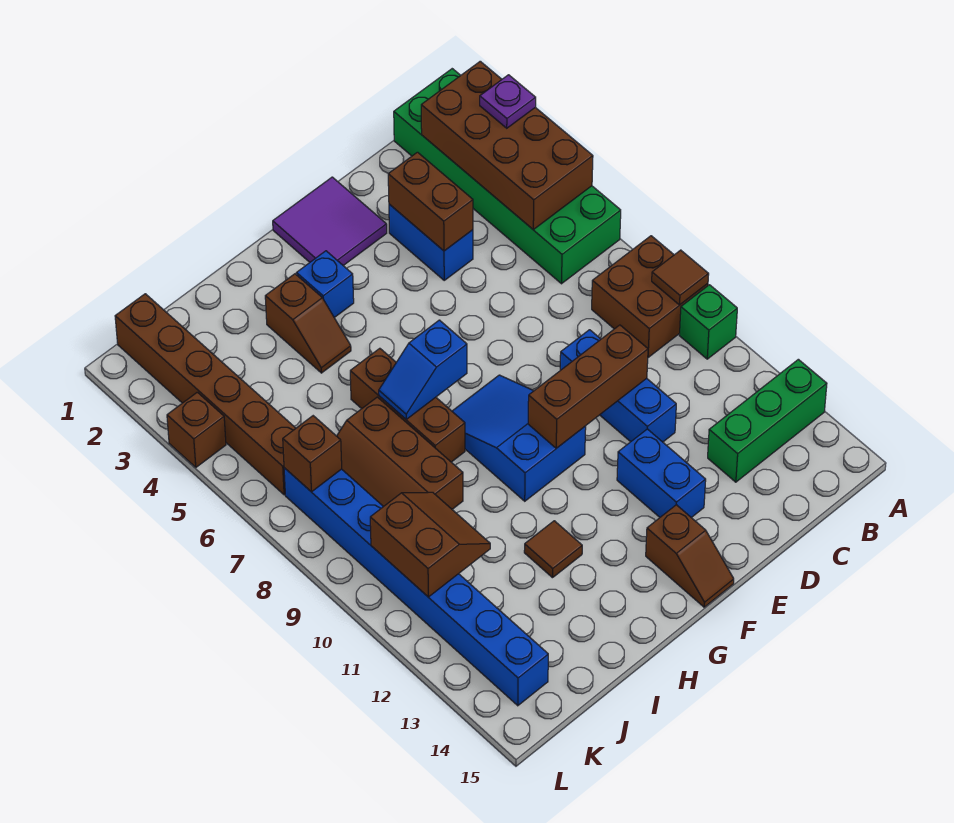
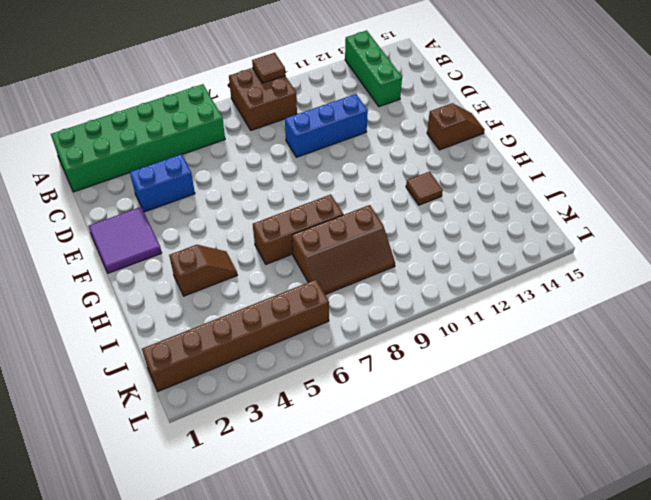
none -> green 1x1 brick [679,285,737,359]
none -> blue 1x2 brick [617,429,706,518]
none -> blue 2x3 slope [452,375,586,501]

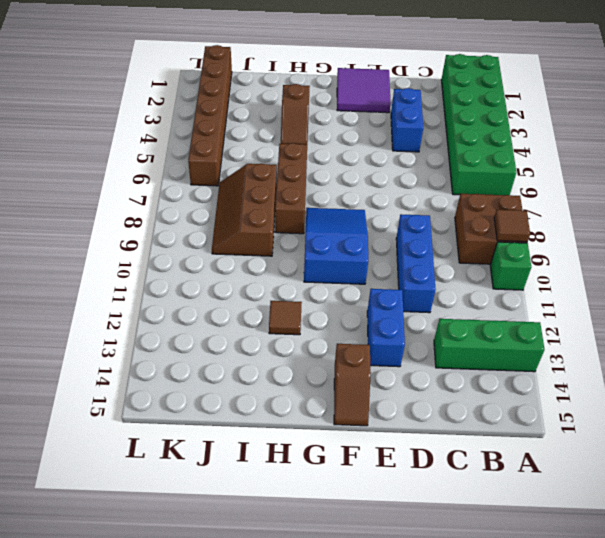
none -> blue 1x1 brick [297,251,354,318]
none -> blue 1x8 brick [284,468,548,706]
none -> brown 1x1 brick [167,392,226,467]

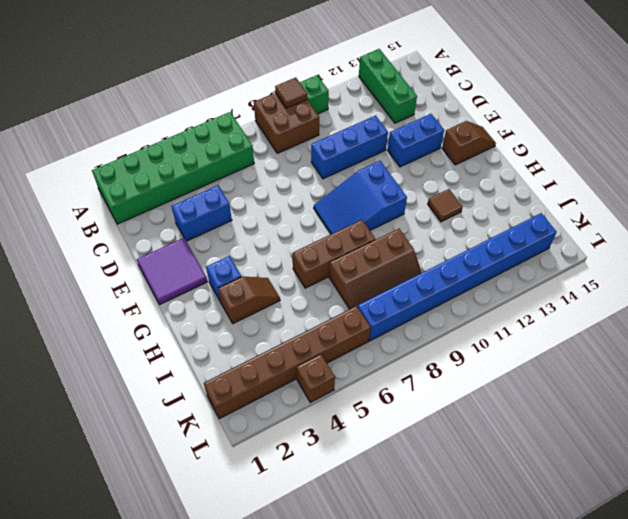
none -> brown 2x4 brick [421,61,593,230]
none -> brown 1x2 brick [388,152,473,251]
none -> brown 1x3 brick [528,325,648,448]

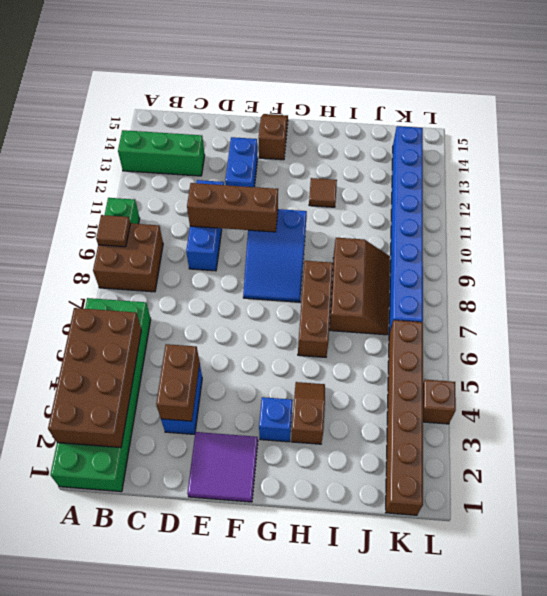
none -> blue 1x2 slope [379,320,467,419]
none -> brown 2x2 slope [370,492,490,597]
none -> brown 1x1 brick [283,416,342,492]

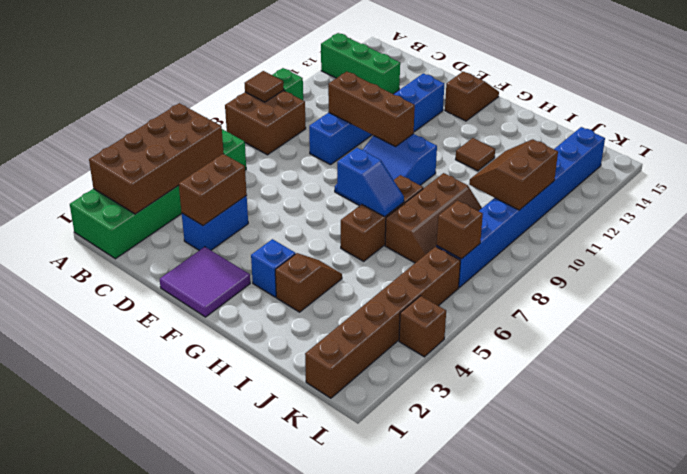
none -> purple 1x1 plate [480,75,536,128]

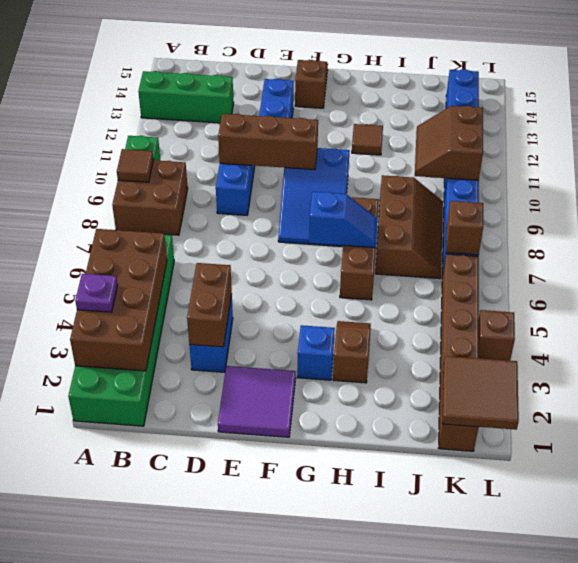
brown 2x2 tile [442,356,519,430] -> none

